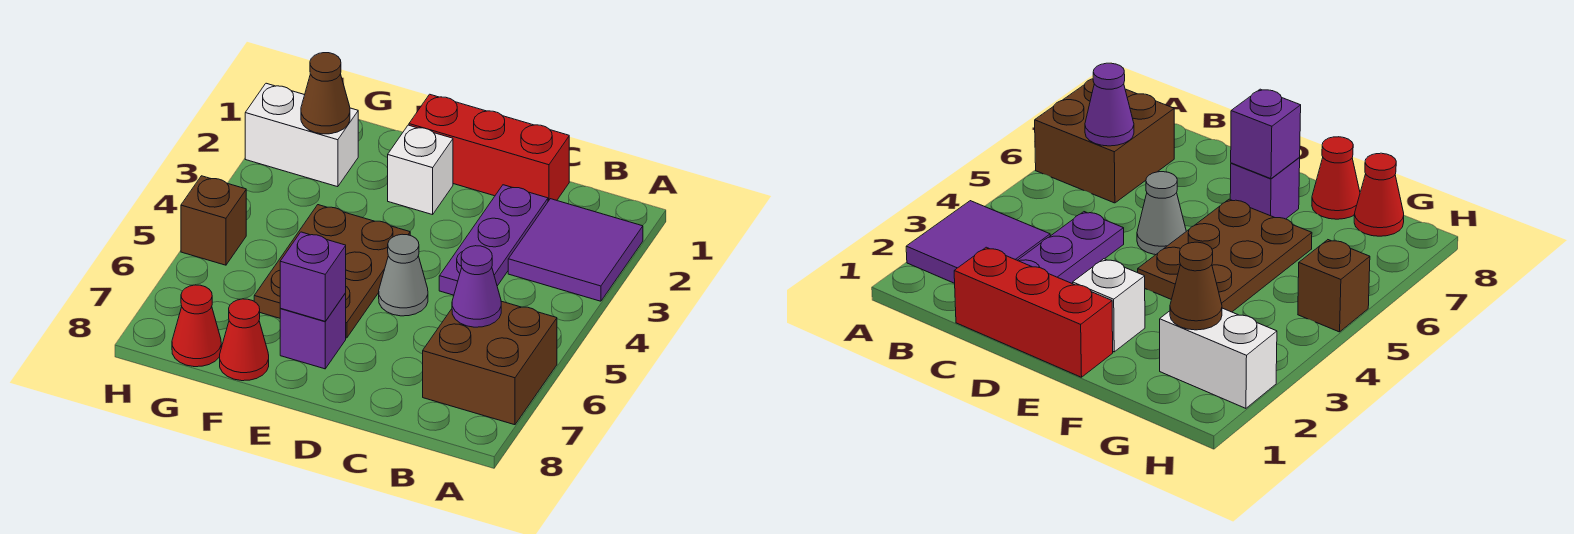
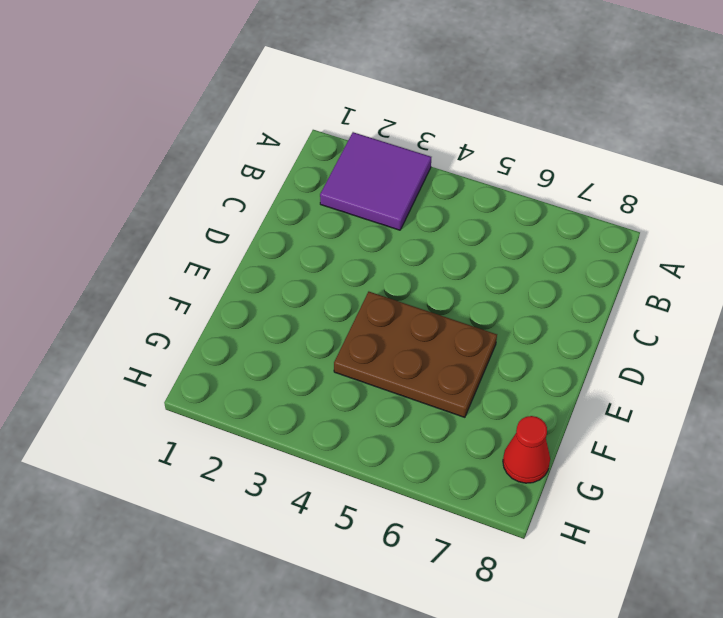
none -> brown 2x2 brick [423,301,557,425]
none -> red 1x3 brick [409,94,569,201]
none -> purple 1x3 plate [439,185,548,295]

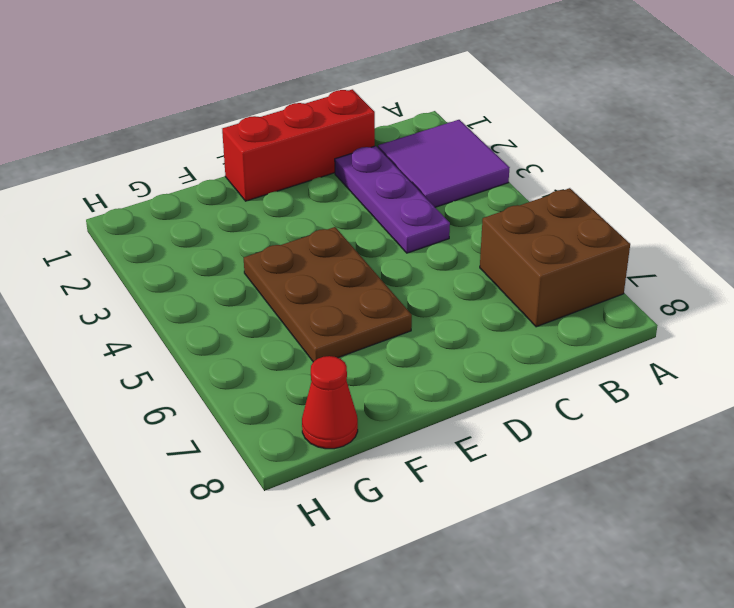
none -> grey 1x1 cone [379,234,428,316]
none -> white 1x1 brick [388,125,453,215]
none -> purple 1x1 brick [280,293,346,369]

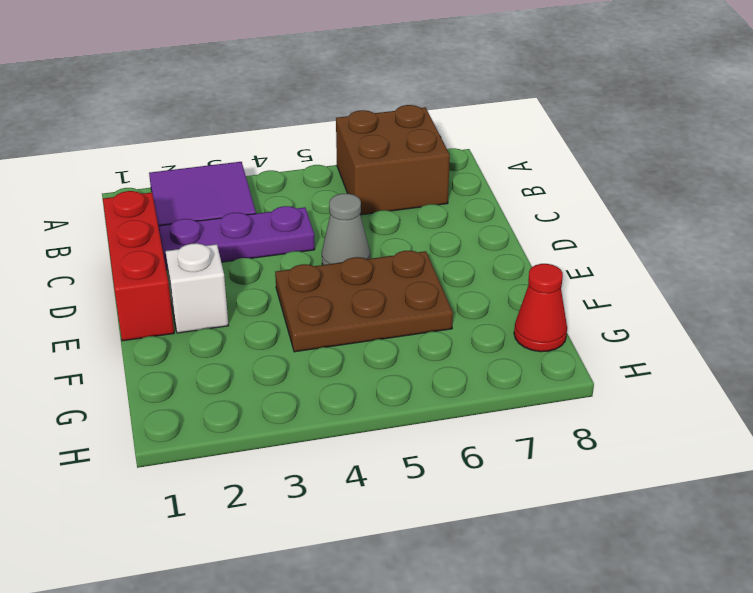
none -> purple 1x1 brick [280,293,346,369]
none -> red 1x1 cone [220,299,269,381]
none -> white 1x2 brick [245,83,358,187]

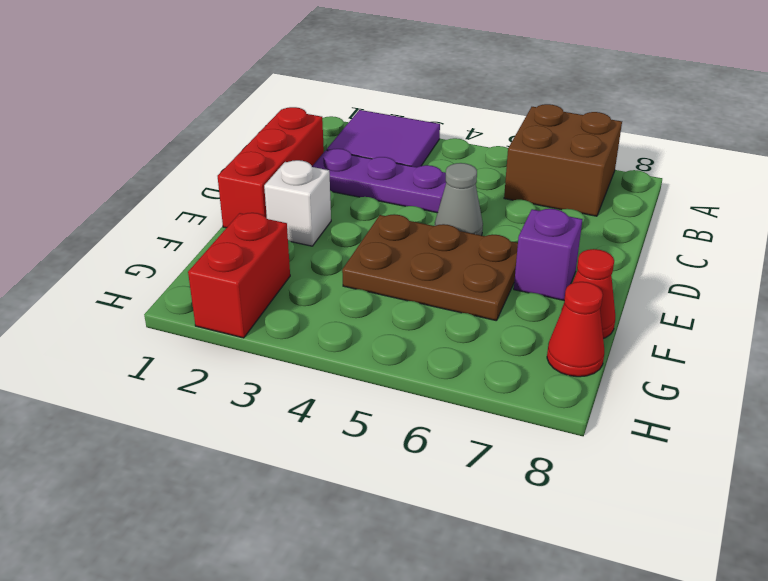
red 1x2 brick [188,213,290,338] -> white 1x2 brick [245,83,358,187]
none -> brown 1x1 brick [181,176,246,265]
none -> purple 1x1 cone [452,246,501,327]
none -> purple 1x1 brick [280,232,346,321]

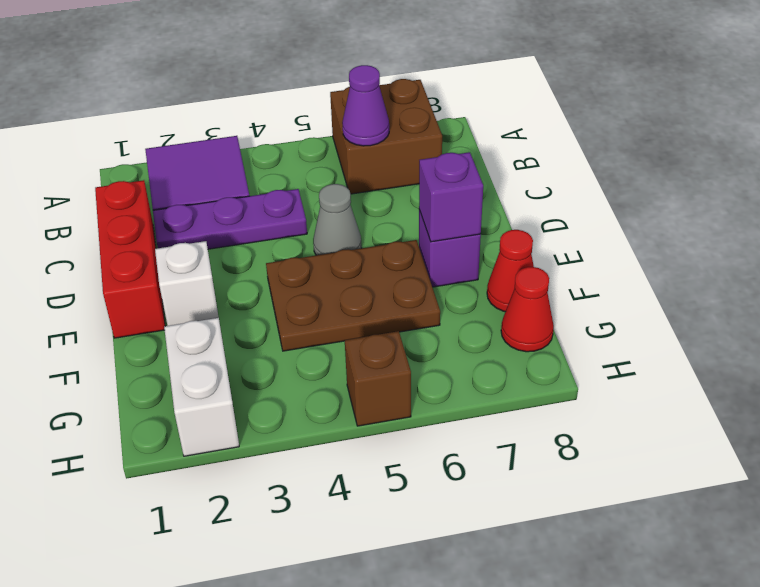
none -> brown 1x1 cone [301,53,350,134]

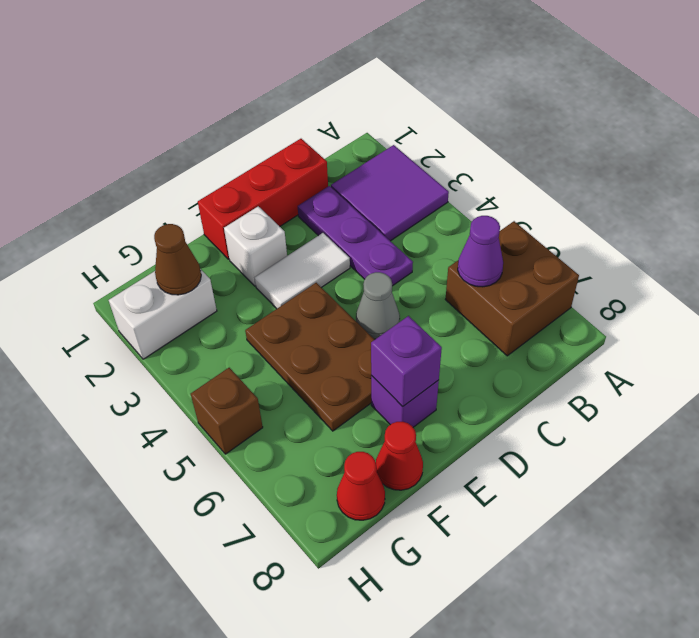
white 1x2 tile [255,233,350,309] -> none

